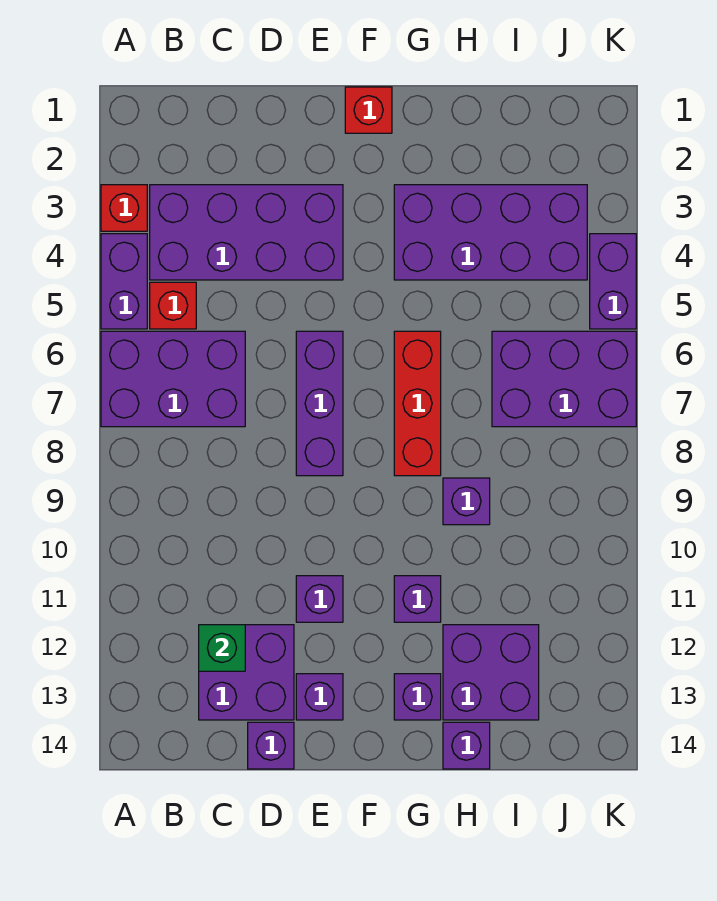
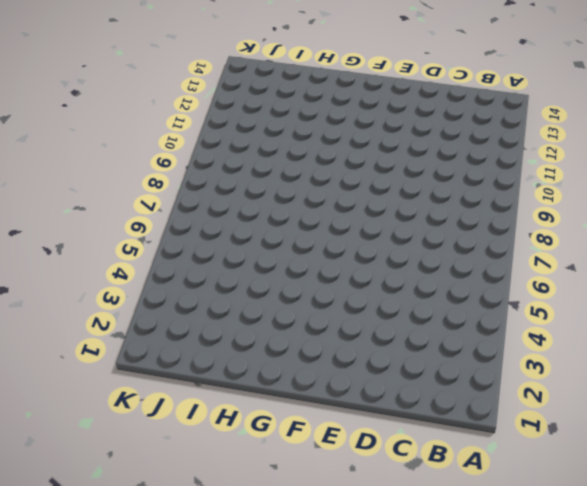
none -> red 1x1 brick [101,185,147,231]
none -> purple 1x2 brick [101,234,147,329]
none -> purple 2x3 brick [101,331,245,427]

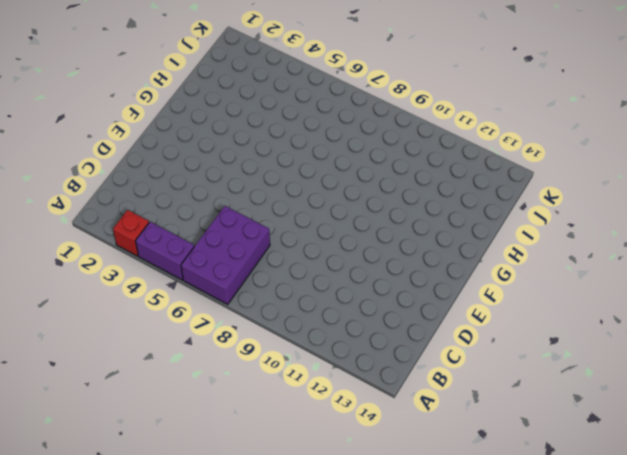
none -> purple 2x4 brick [150,185,343,280]
none -> red 1x1 brick [150,282,196,329]
none -> purple 2x2 brick [199,625,294,720]

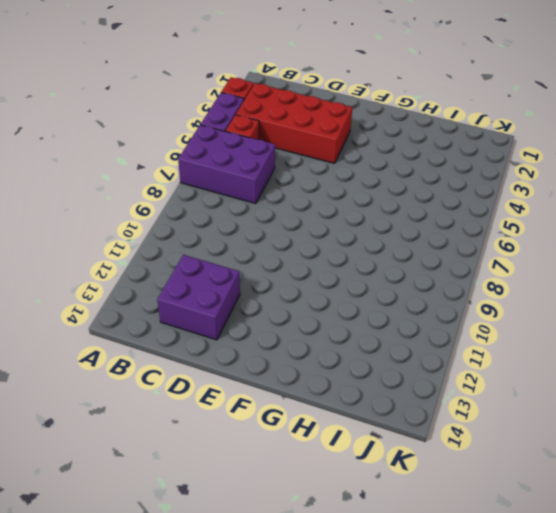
red 2x4 brick [236,83,353,163] -> purple 2x4 brick [150,185,343,280]
none -> purple 1x1 brick [248,722,294,769]
none -> purple 1x3 brick [296,331,343,476]
none -> purple 1x1 brick [296,576,343,622]

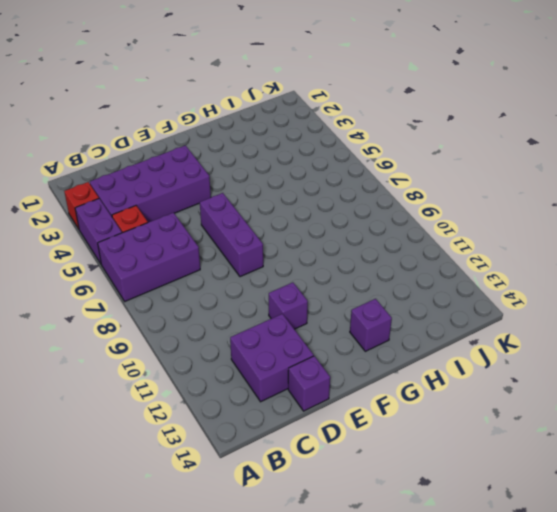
none -> purple 1x1 brick [296,674,343,720]
none -> red 1x1 brick [345,87,392,133]
none -> purple 2x4 brick [394,185,587,280]

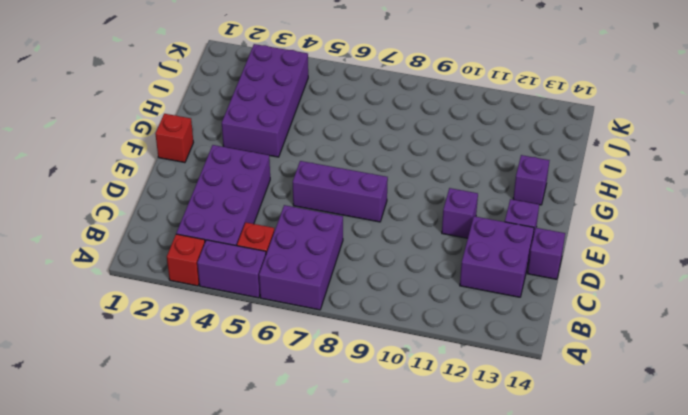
none -> red 1x3 brick [394,331,441,476]
none -> purple 1x1 brick [394,576,441,622]
none -> purple 1x1 brick [443,478,490,525]

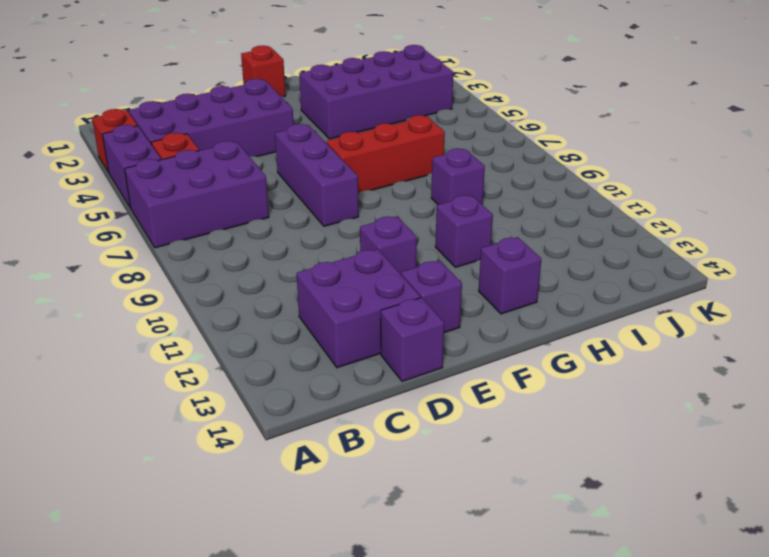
red 1x3 brick [326,115,445,193] -> red 1x3 brick turned to [394,331,441,476]
none -> purple 2x2 brick [443,625,539,720]
none -> purple 1x1 brick [443,722,490,769]
none -> purple 2x3 brick [492,331,636,427]

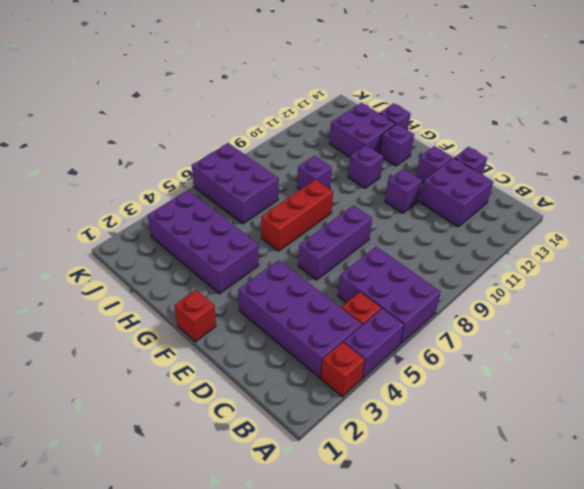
none -> purple 1x2 brick [590,234,636,329]
none -> green 1x1 brick [199,625,245,671]

